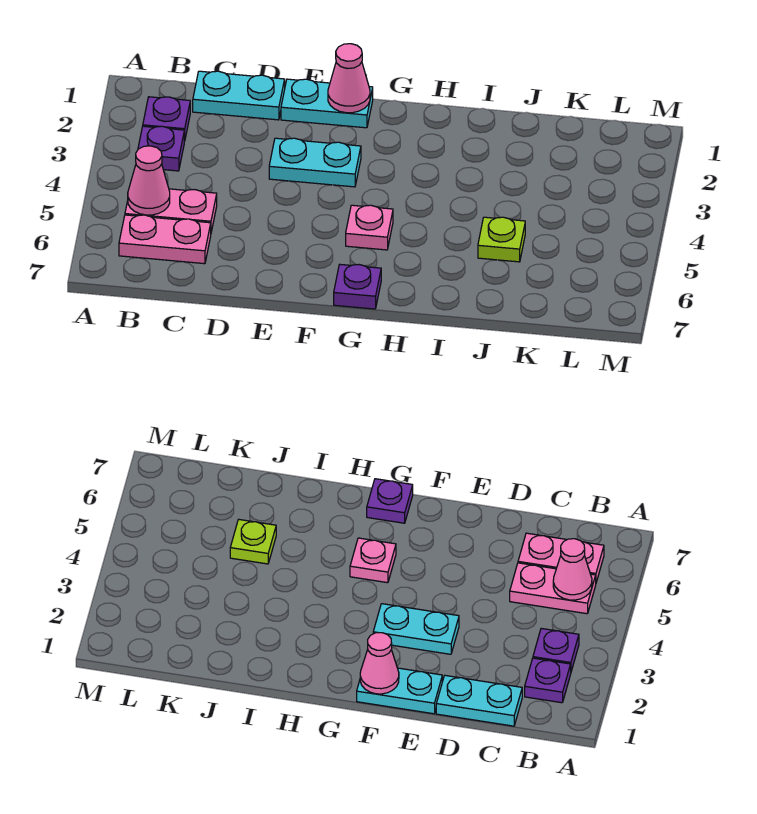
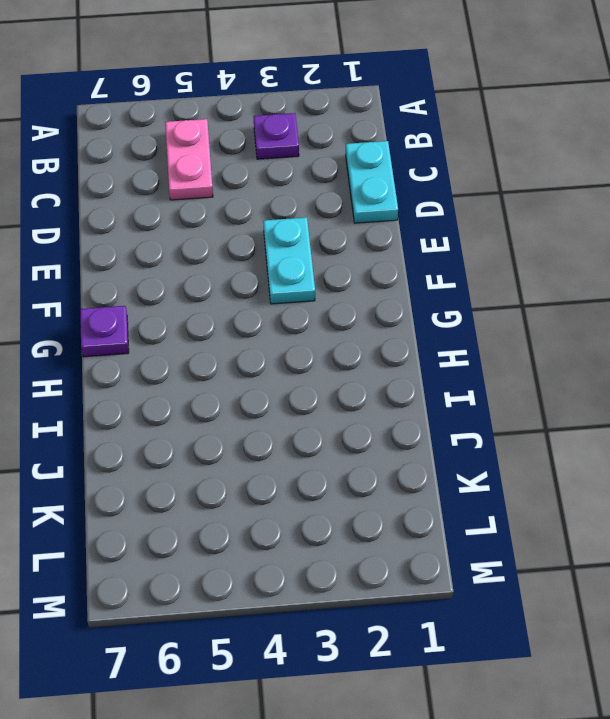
none -> purple 1x1 plate [143,97,190,141]
none -> pink 1x2 plate [119,215,211,264]
none -> cyan 1x2 plate [281,79,373,128]

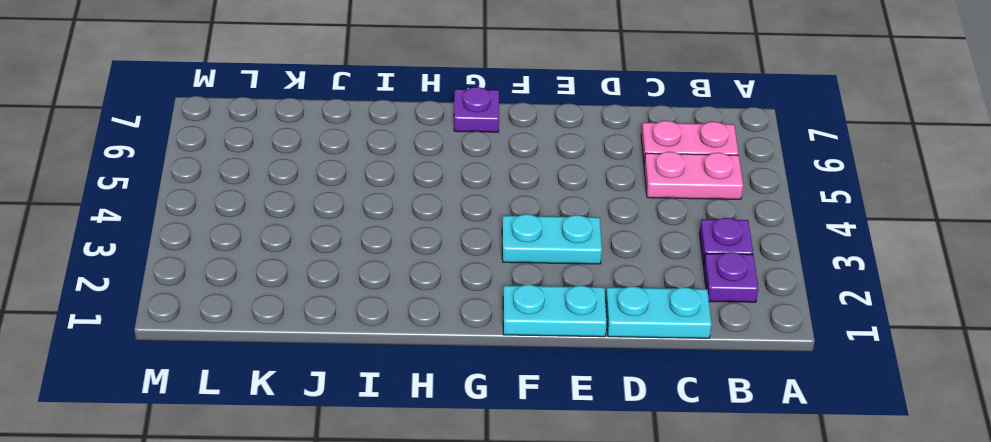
none -> pink 1x1 plate [346,205,393,250]
none -> lime 1x1 plate [478,217,525,262]
none -> pink 1x1 cone [128,146,170,215]

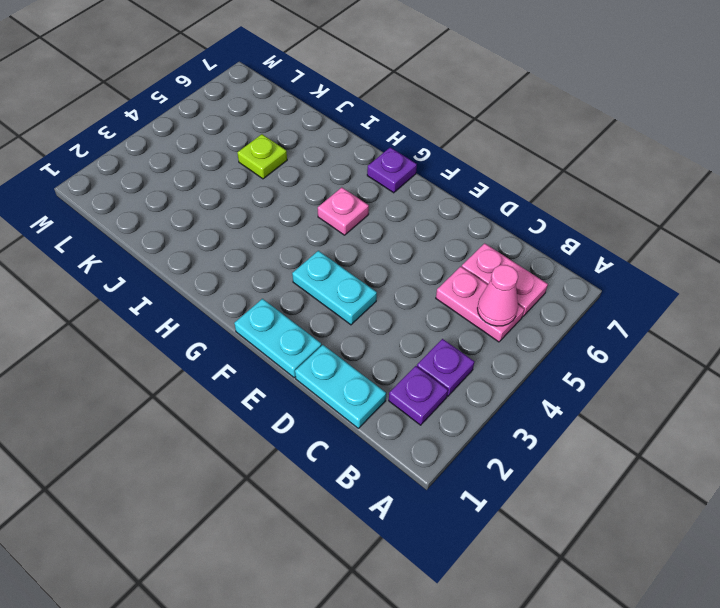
none -> pink 1x1 cone [328,44,370,113]

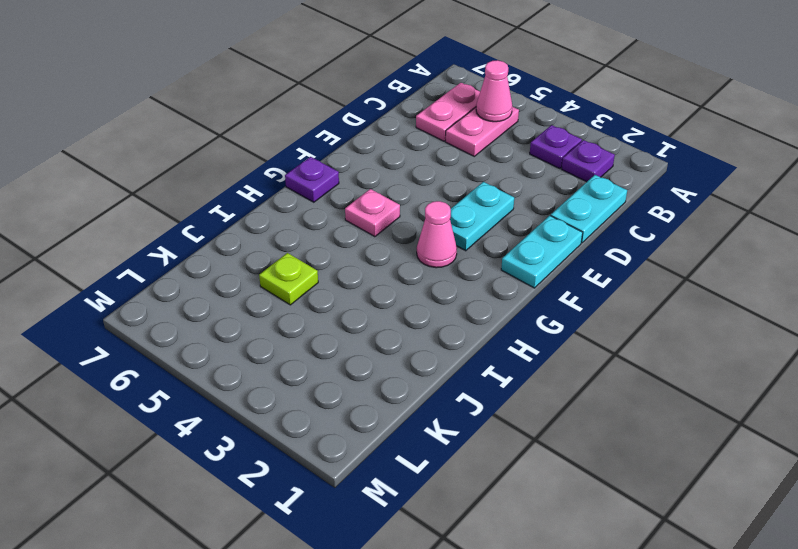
pink 1x1 cone [417,201,457,268] -> pink 1x1 cone moved to [328,44,370,113]

